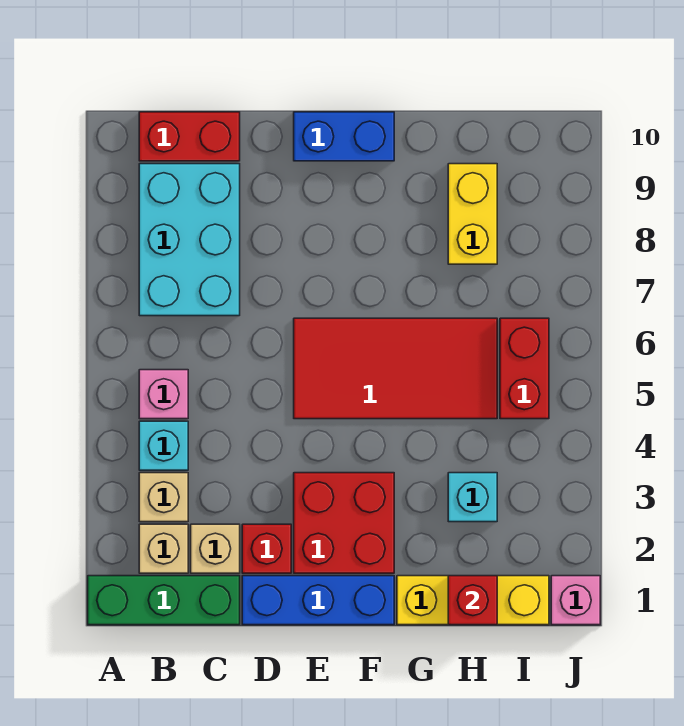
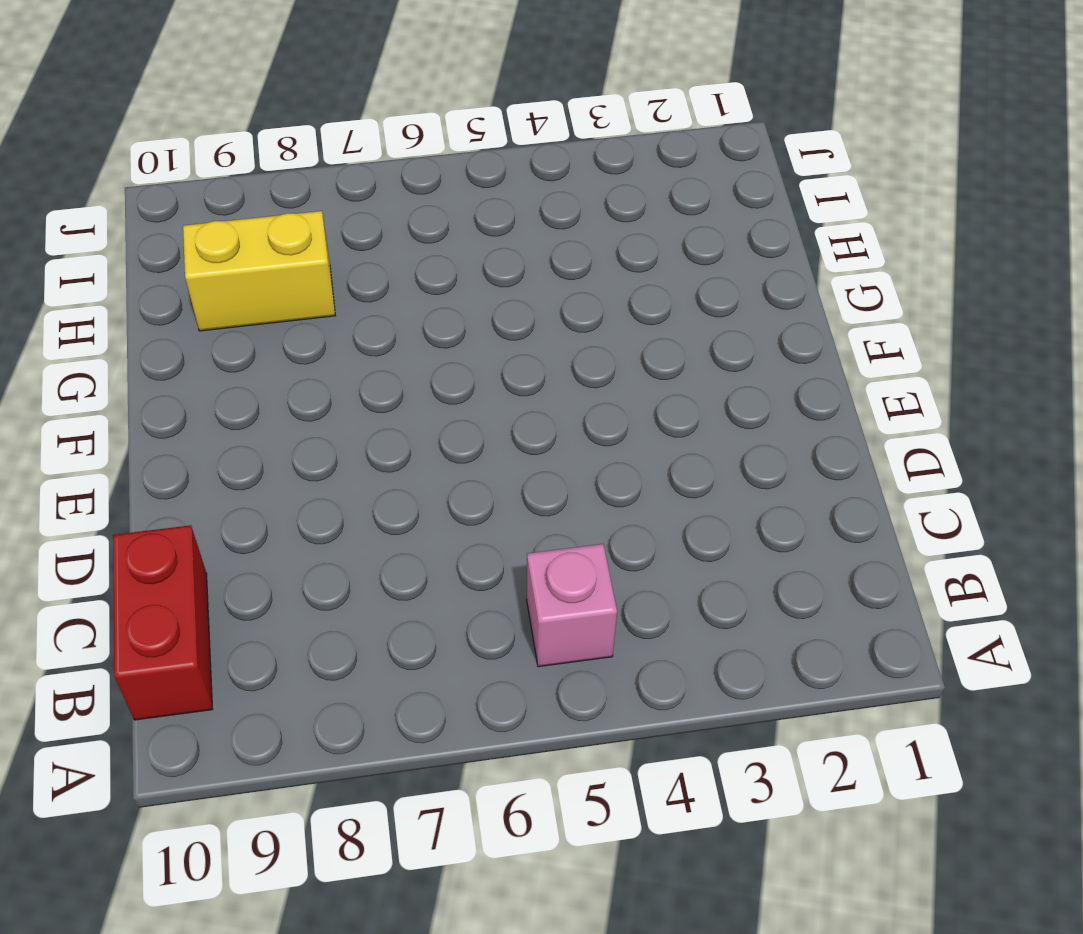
none -> green 1x3 brick [88,576,240,625]
none -> tan 1x1 brick [139,524,188,573]
none -> tan 1x1 brick [139,473,188,522]

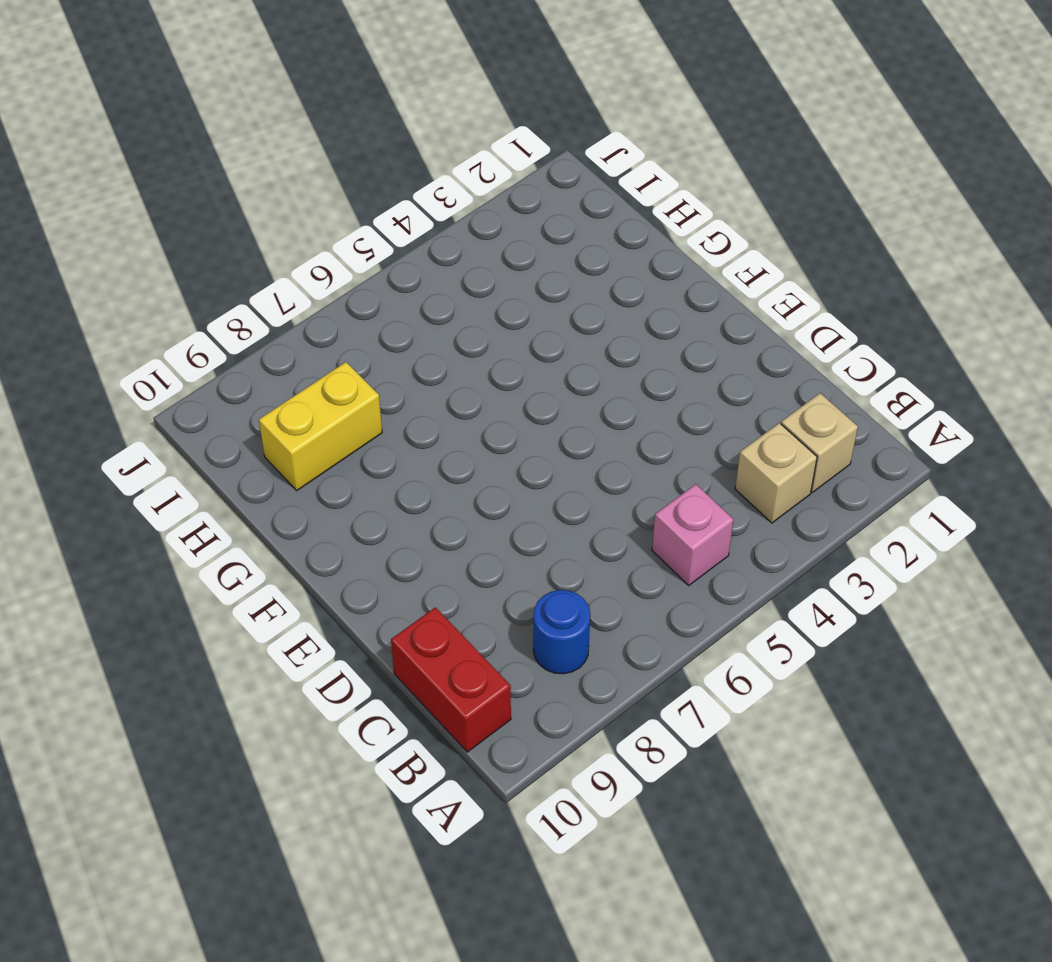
blue 1x1 round brick [533,590,590,674] -> cyan 2x3 brick [139,164,240,316]
none -> green 1x3 brick [88,576,240,625]
none -> cyan 1x1 brick [139,421,188,470]
none -> tan 1x1 brick [191,524,240,573]

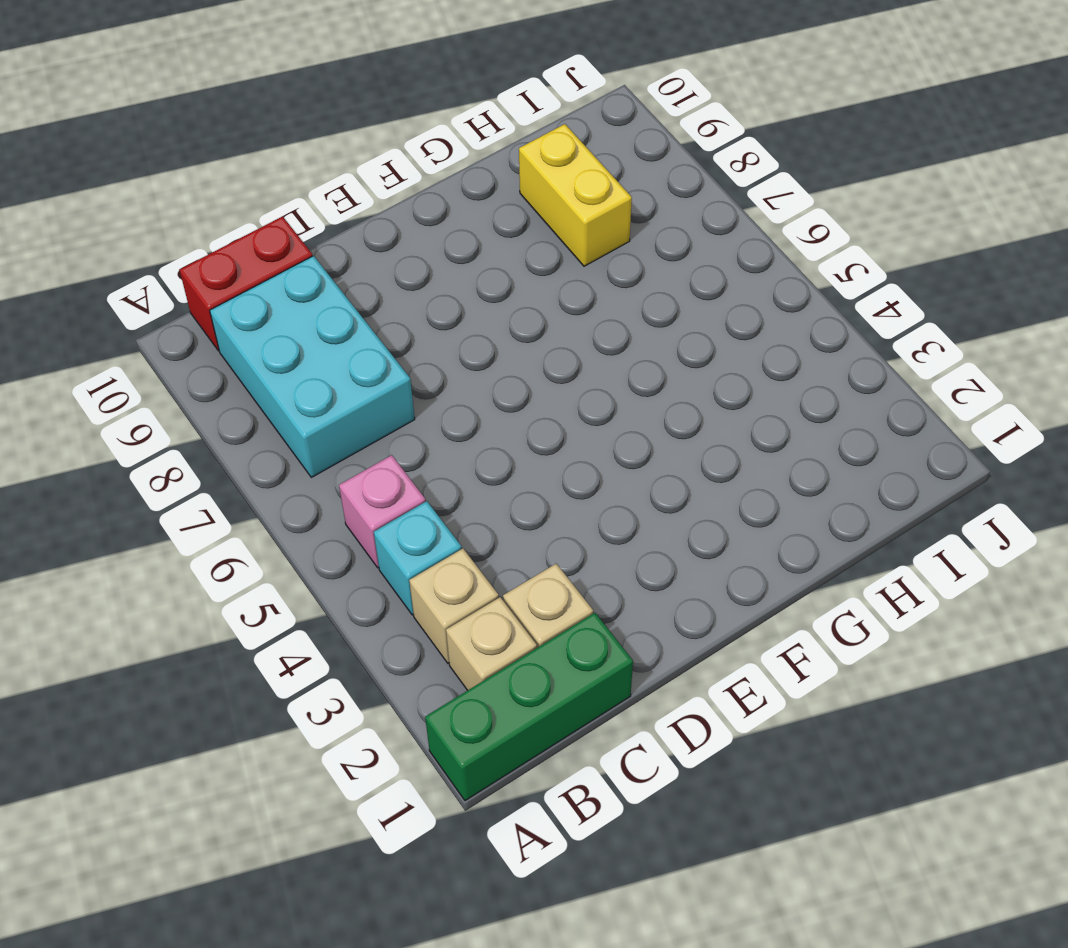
none -> blue 1x3 brick [242,576,394,625]
none -> red 1x1 brick [242,524,291,573]
none -> red 2x2 brick [294,473,394,573]

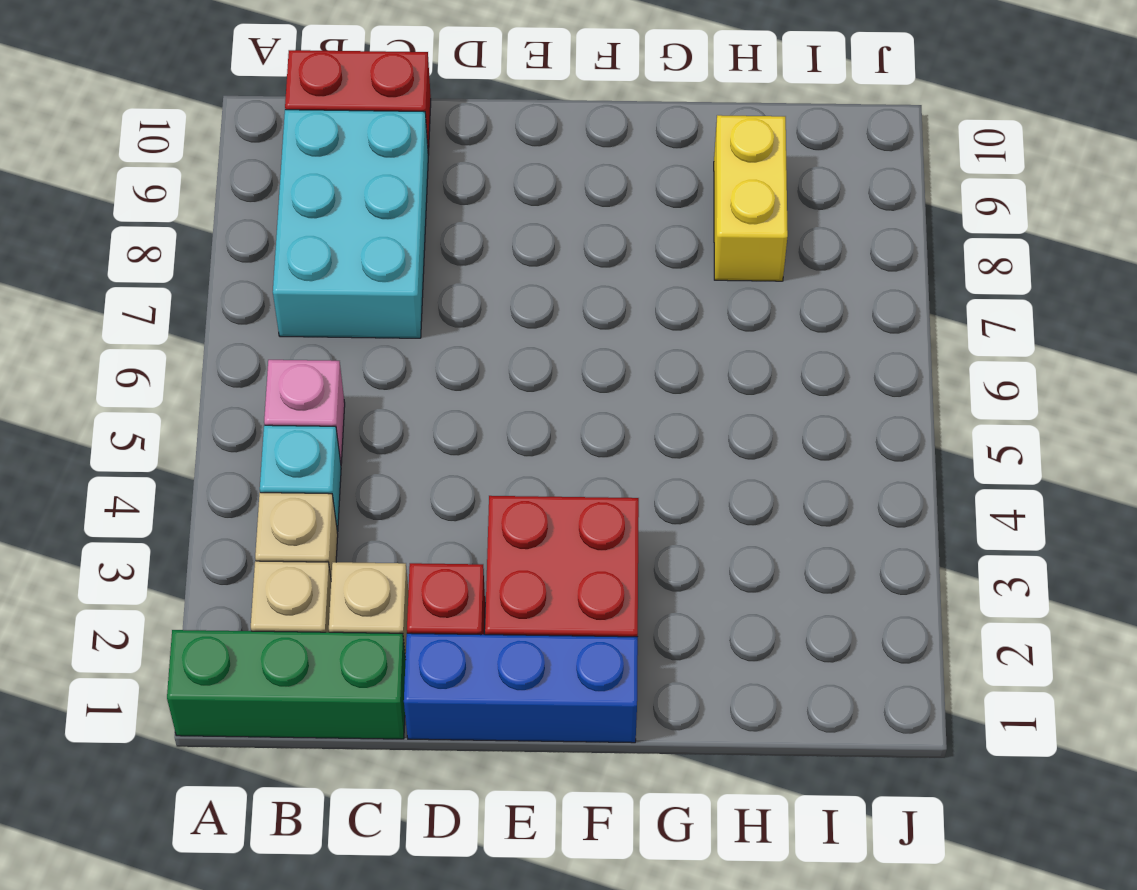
none -> red 2x4 tile [294,318,497,419]
none -> blue 1x2 brick [294,112,394,161]
none -> yellow 1x3 brick [397,576,549,625]

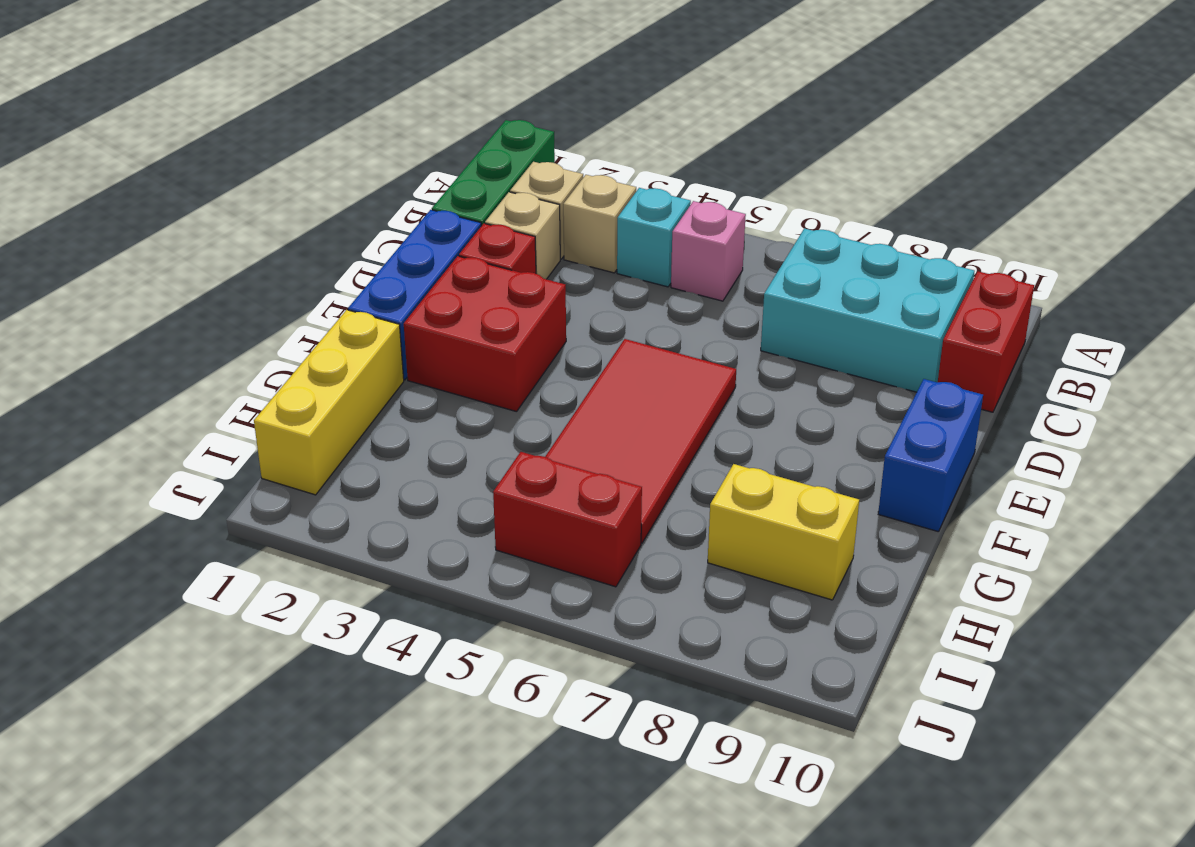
none -> cyan 1x1 brick [448,473,497,522]
none -> pink 1x1 brick [551,576,600,625]
none -> red 1x1 brick [448,576,497,625]

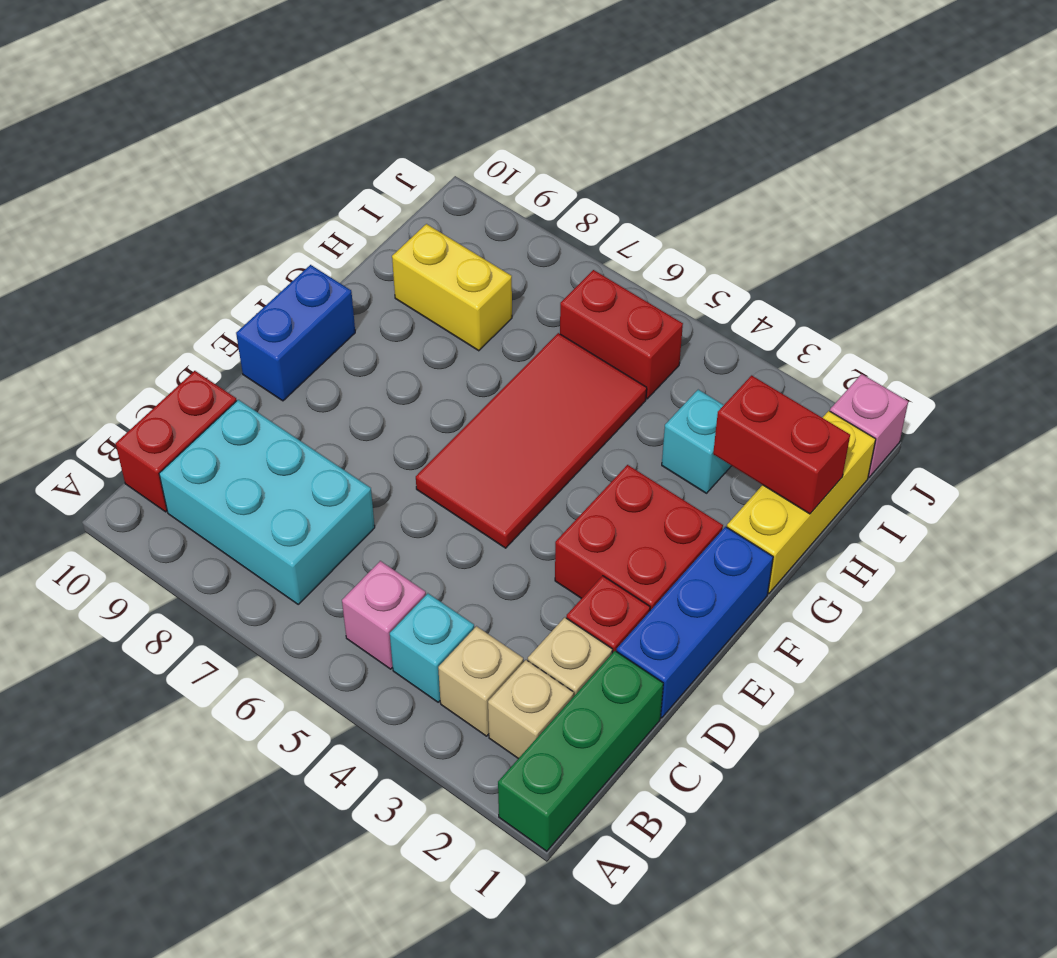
red 1x2 brick [713,375,850,514] -> red 1x1 brick [448,576,497,625]

